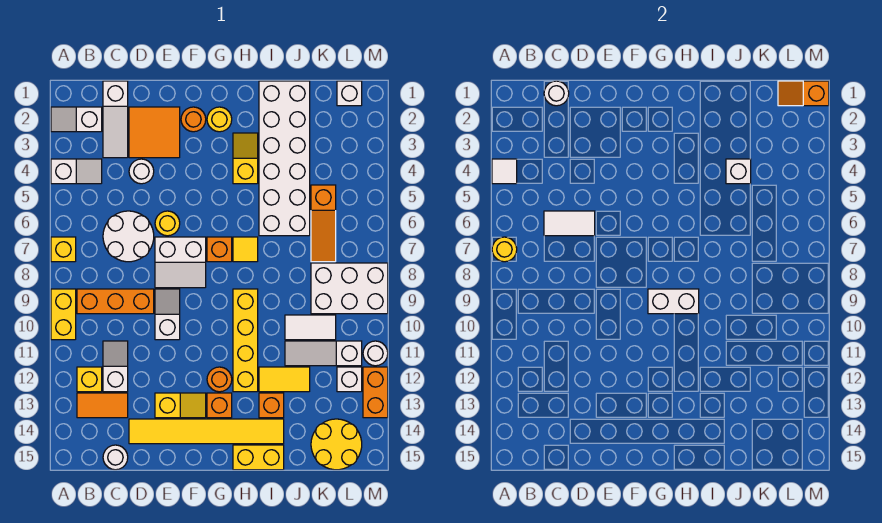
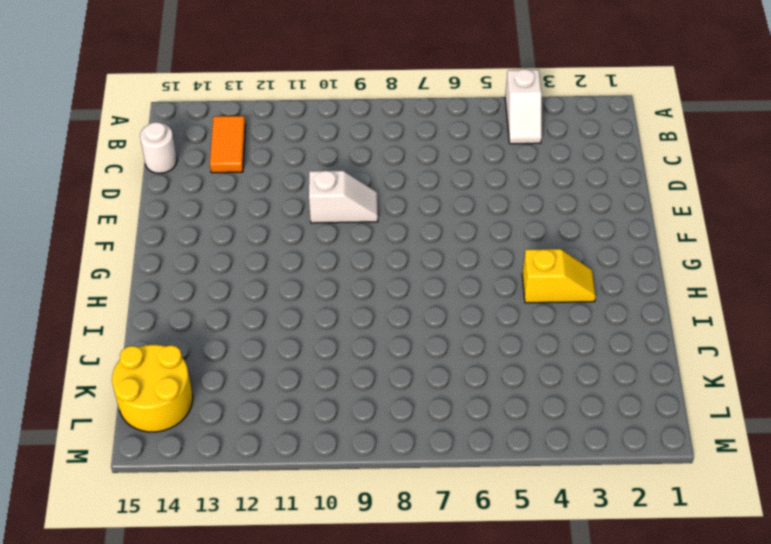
none -> white 1x2 slope [51,107,102,132]
none -> yellow 1x1 brick [51,237,76,262]
none -> yellow 1x2 brick [51,289,76,340]
none -> orange 1x3 brick [77,289,154,314]

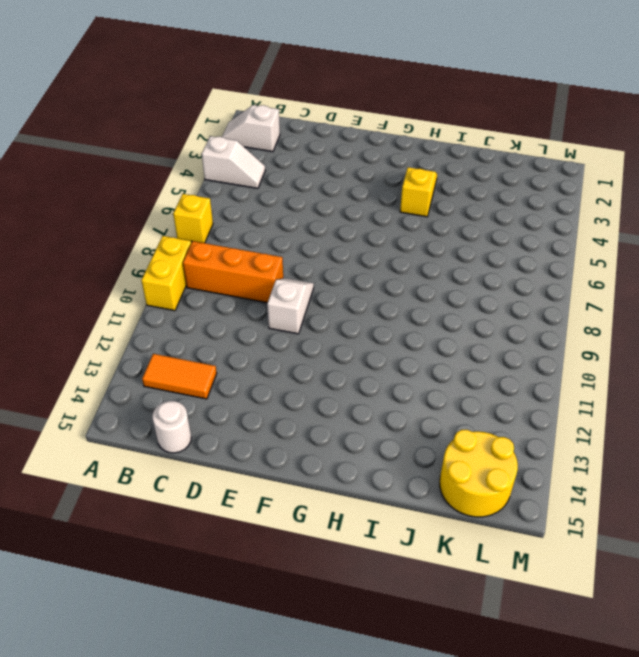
none -> yellow 1x1 brick [77,367,102,392]
none -> white 1x3 slope [103,81,128,158]
none -> white 2x2 round brick [103,211,154,262]
none -> white 1x2 slope [103,341,128,392]

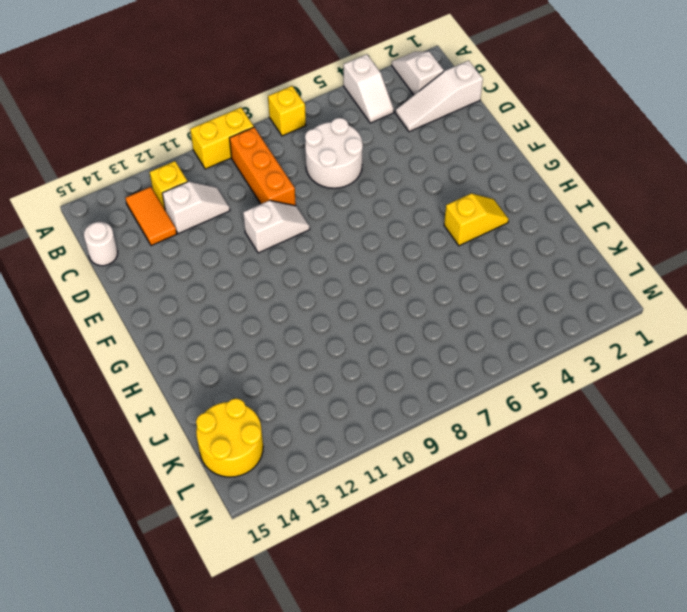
none -> orange 2x2 tile [129,107,180,158]
none -> white 1x1 round brick [129,159,154,184]
none -> yellow 1x6 tile [129,419,284,444]
none -> yellow 1x1 round brick [155,211,180,236]

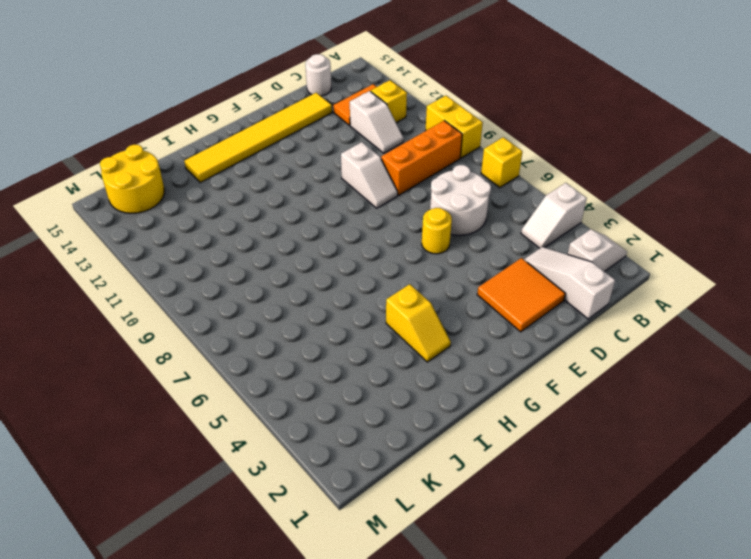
none -> white 1x1 round brick [129,159,154,184]
none -> white 2x2 slope [155,237,206,288]
none -> yellow 1x2 slope [155,393,206,418]
none -> orange 1x1 round brick [181,107,206,132]

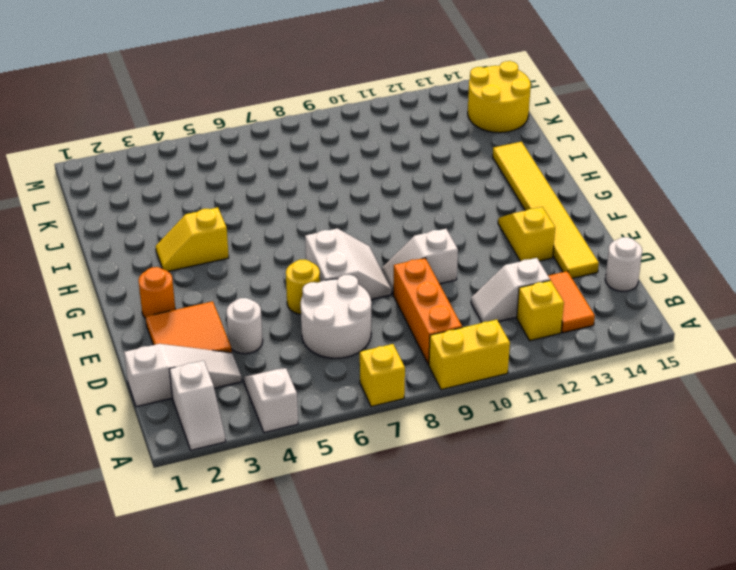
none -> yellow 1x1 round brick [207,107,232,132]
none -> orange 1x1 brick [207,237,232,262]
none -> orange 1x1 round brick [207,367,232,392]
none -> orange 1x1 brick [207,393,232,418]

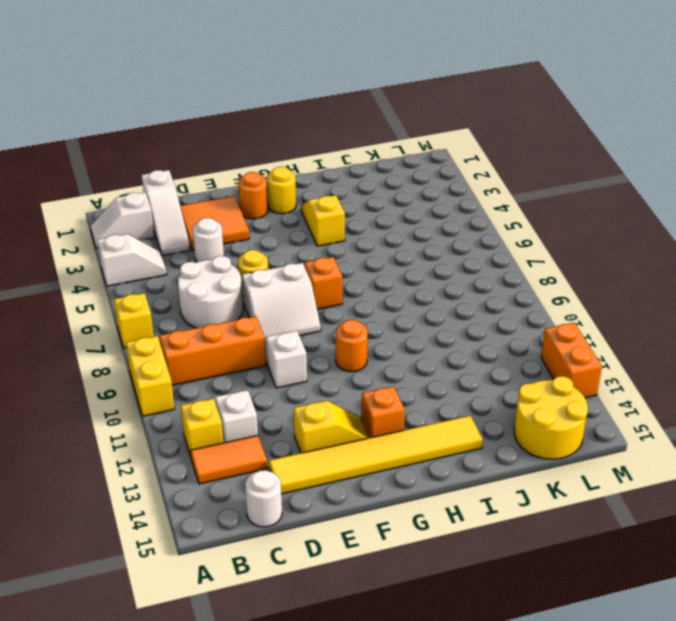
orange 1x1 round brick [336,320,368,372] -> orange 1x1 round brick moved to [207,367,232,392]
none -> yellow 1x1 tile [233,237,258,262]
none -> yellow 1x4 brick [233,289,258,392]
none -> yellow 1x2 brick [233,445,284,470]
none -> white 2x6 brick [259,81,310,236]

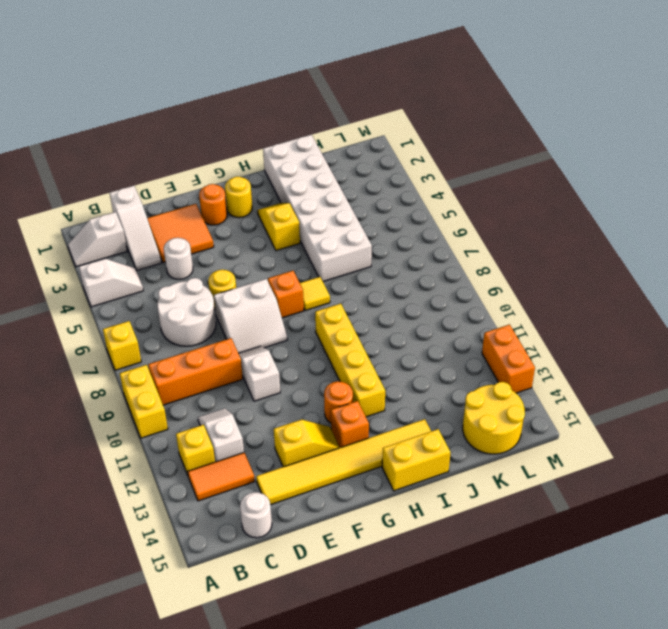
none -> yellow 1x2 tile [259,367,310,392]
none -> orange 1x1 brick [259,393,284,418]
none -> white 1x2 tile [285,315,336,340]
none -> white 1x3 slope [285,341,362,366]

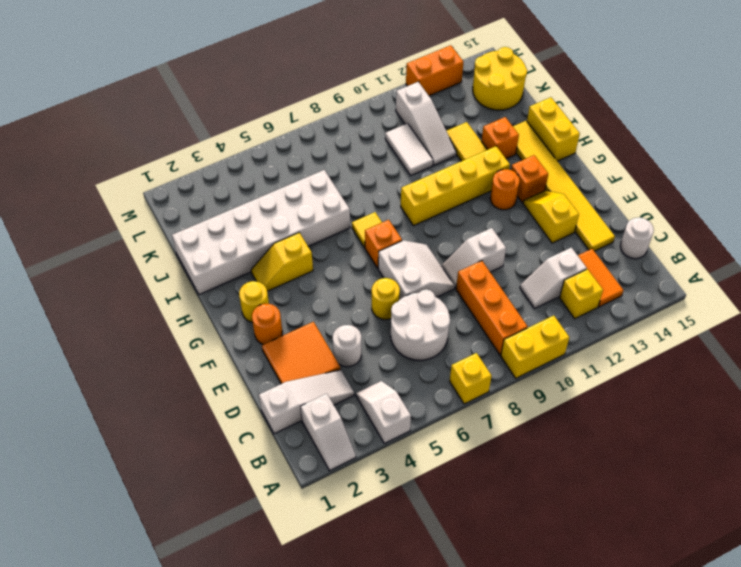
none -> orange 1x3 slope [311,185,336,262]
none -> white 2x3 brick [311,263,388,314]
none -> white 1x1 brick [337,81,362,106]
none -> white 1x1 brick [337,367,362,392]

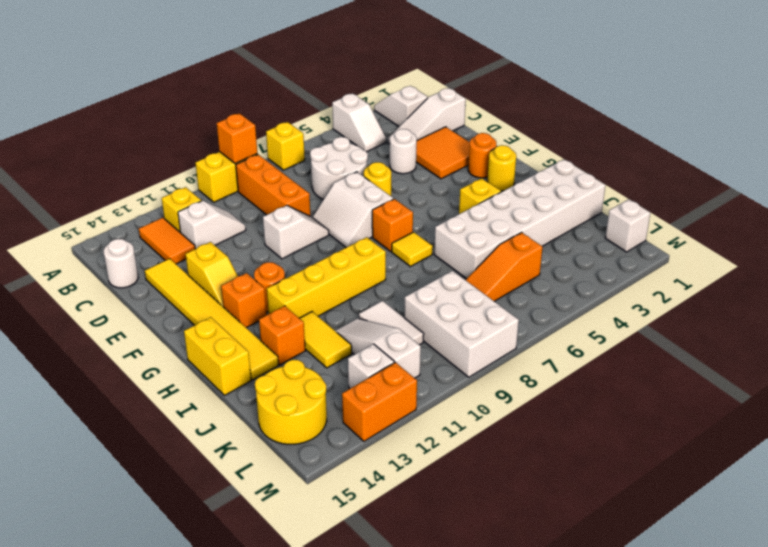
orange 1x1 brick [217,113,257,164] -> none
none -> white 1x1 round brick [363,341,388,366]
none -> white 1x1 tile [492,159,517,184]
none -> yellow 1x1 round brick [492,237,517,262]
none -> white 1x1 round brick [544,81,569,106]

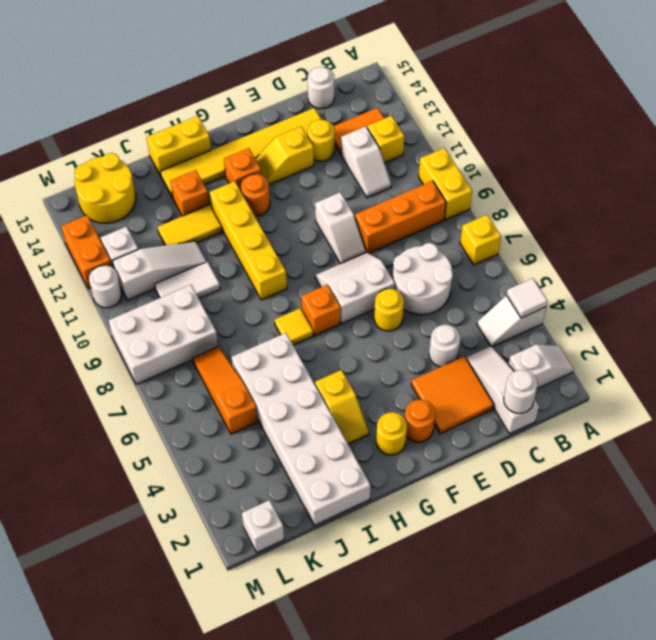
yellow 1x1 round brick [307,120,335,161] -> yellow 1x1 round brick moved to [492,237,517,262]
none -> white 1x2 tile [544,211,595,236]
none -> white 1x2 brick [648,289,699,314]
none -> white 1x1 brick [726,159,751,184]
none -> orange 1x2 slope [778,81,829,106]

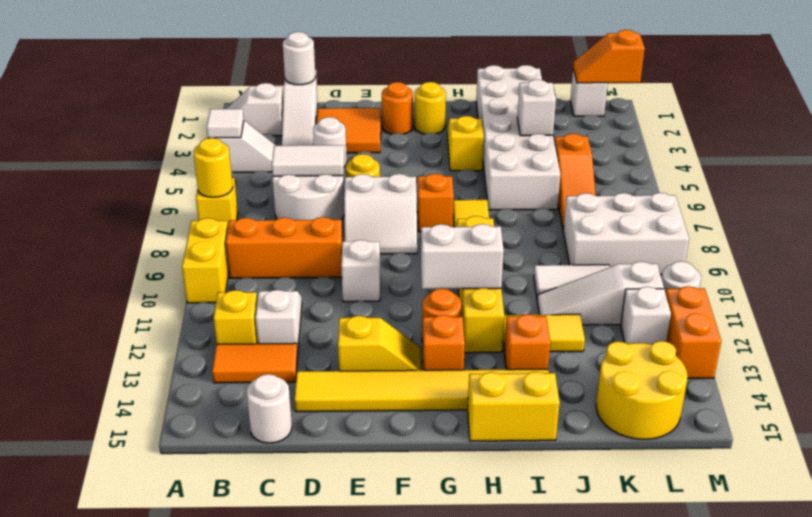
white 1x2 brick [421,224,504,289] -> white 1x2 brick moved to [648,289,699,314]

